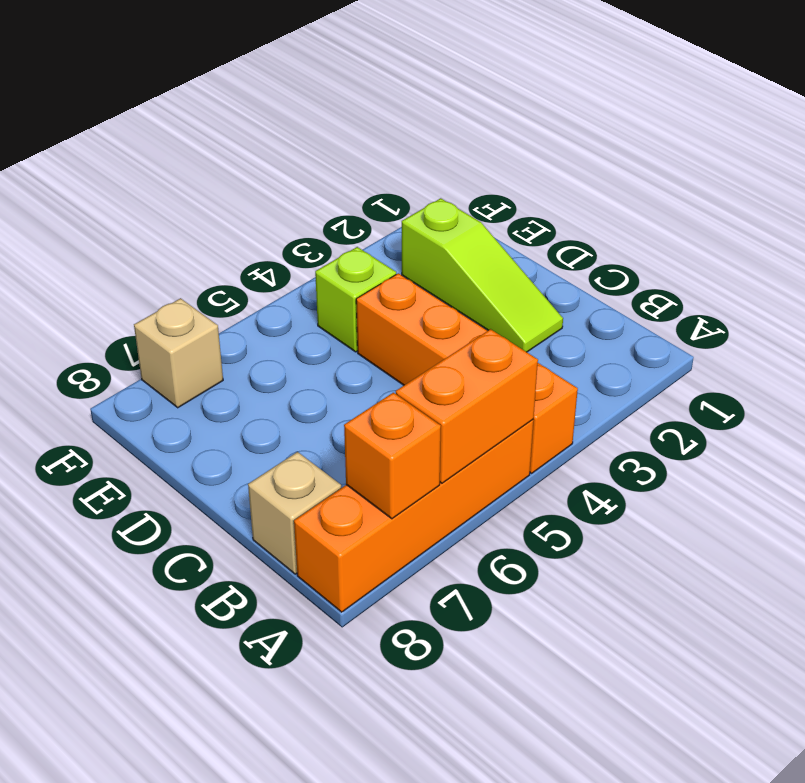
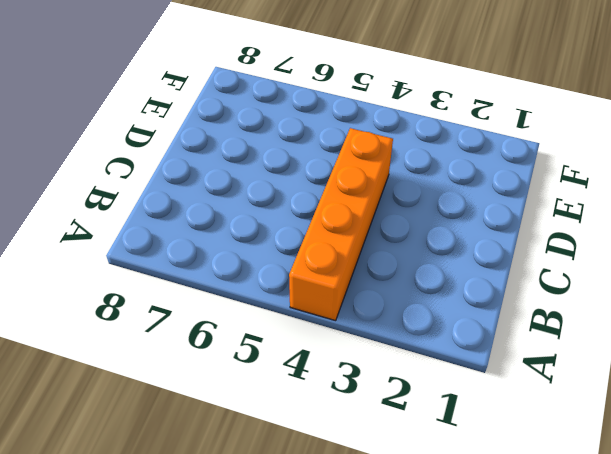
none -> orange 1x4 brick [294,420,534,612]
none -> tan 1x1 brick [248,452,341,574]

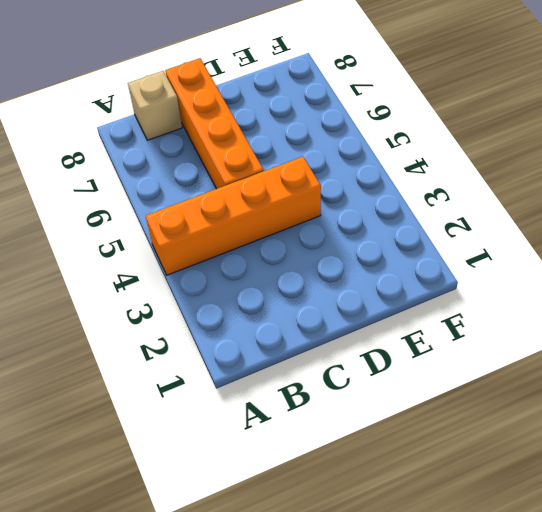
orange 1x4 brick [165,58,264,189] -> orange 1x4 brick moved to [294,420,534,612]
none -> lime 1x3 slope [402,198,563,352]
none -> lime 1x1 brick [315,247,396,352]

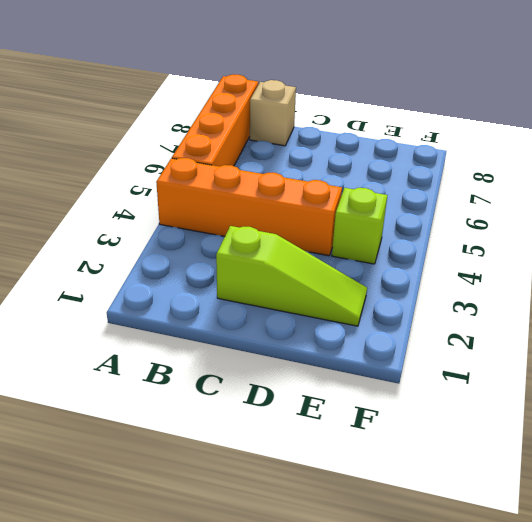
lime 1x3 slope [216,226,367,326] -> lime 1x3 slope turned to [402,198,563,352]
none -> tan 1x1 brick [134,298,223,408]
none -> orange 1x2 brick [396,329,538,483]

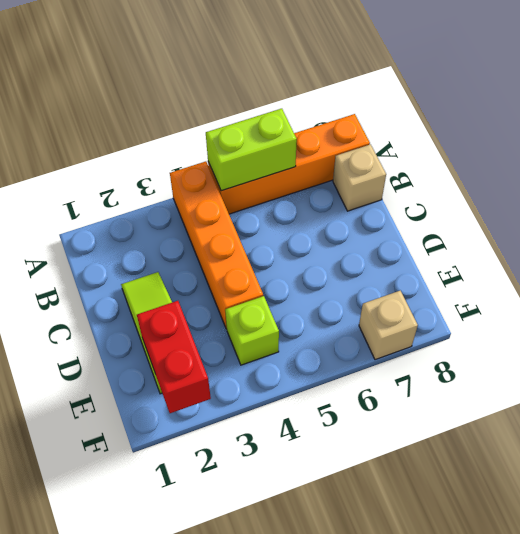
lime 1x2 brick [206,109,297,191] -> orange 1x2 brick [396,329,538,483]
red 1x2 brick [137,301,211,413] -> none
none -> orange 1x1 brick [344,393,441,519]

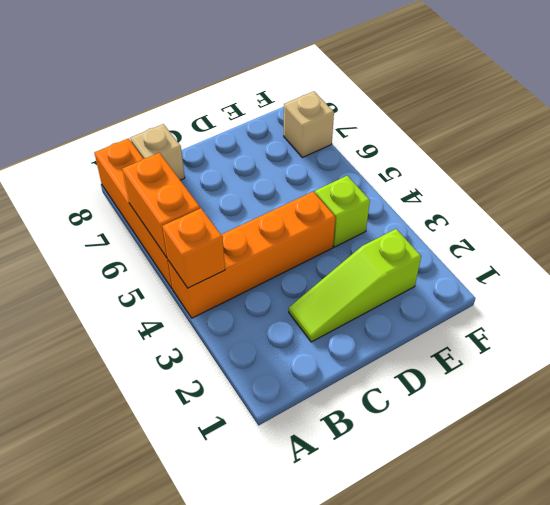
orange 1x1 brick [162,208,225,288] -> orange 1x1 brick moved to [344,393,441,519]

